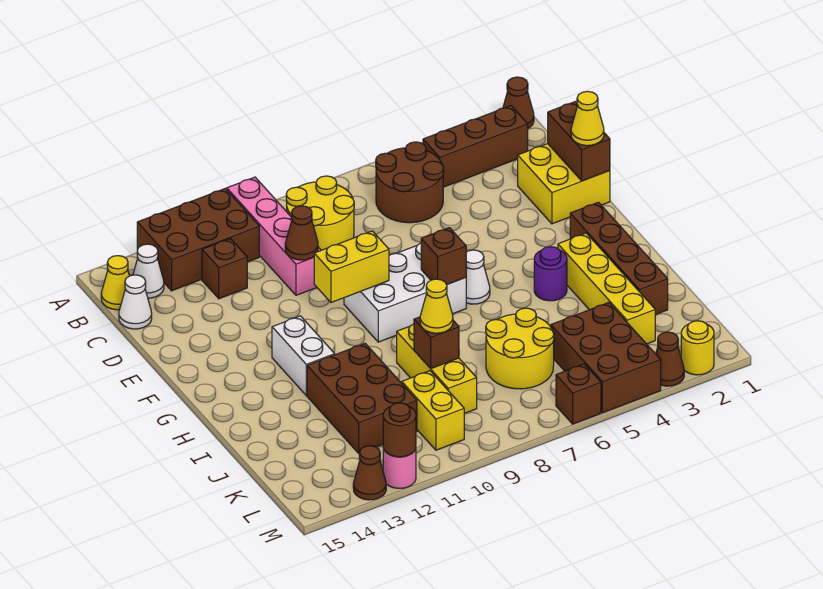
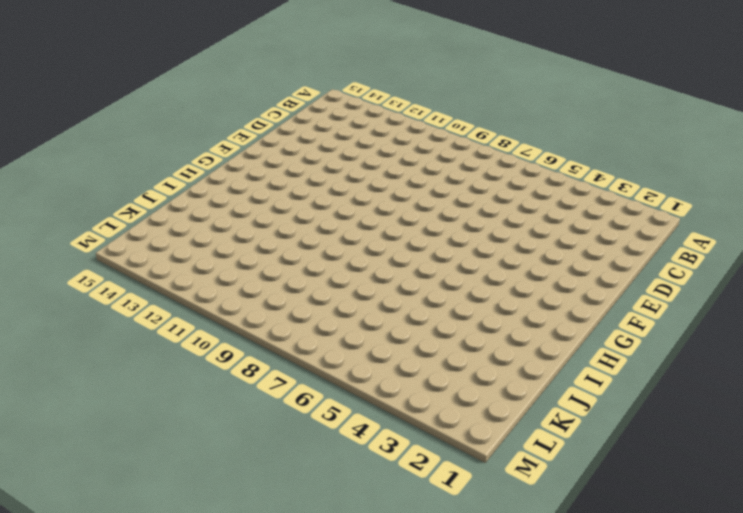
none -> brown 1x1 cone [503,77,534,128]
none -> pink 1x4 brick [227,177,321,295]
none -> brown 2x3 brick [137,189,259,291]
none -> brown 1x3 brick [423,106,528,187]

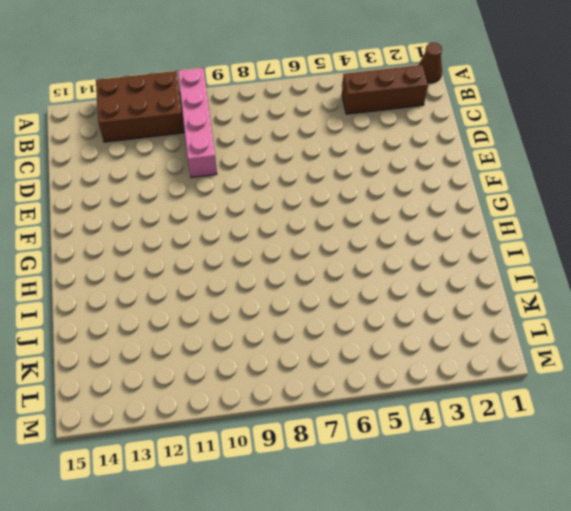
none -> brown 2x2 round brick [376,142,444,223]
none -> yellow 2x2 round brick [286,176,354,250]
none -> white 1x1 cone [133,244,164,298]
none -> yellow 1x1 cone [101,256,129,310]

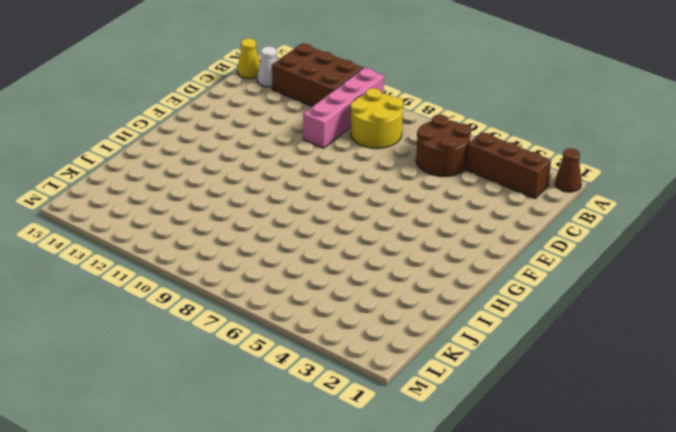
none -> brown 1x1 brick [202,239,247,299]
none -> white 1x1 cone [119,275,152,329]
none -> yellow 2x2 brick [518,144,610,224]
none -> white 2x3 brick [344,243,466,342]

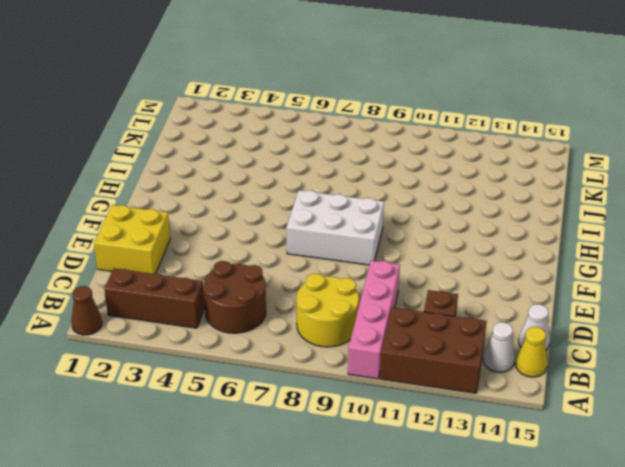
none -> brown 1x4 brick [570,202,668,315]
none -> white 1x1 cone [466,250,490,304]
none -> white 1x2 brick [272,316,335,396]
none -> yellow 1x4 brick [558,233,655,344]

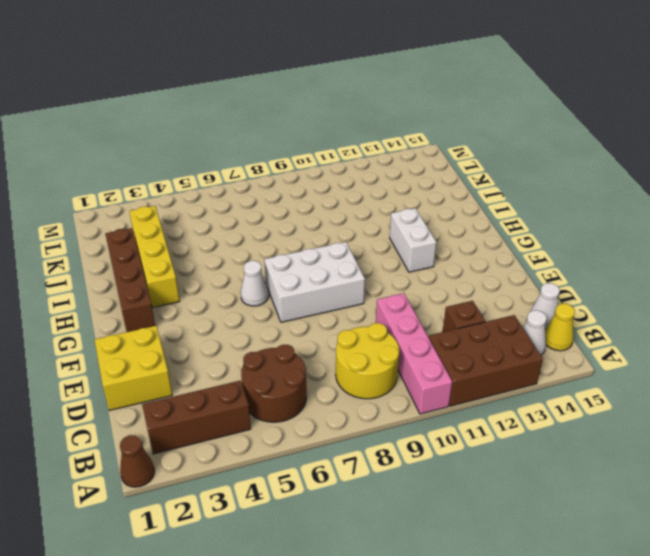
none -> purple 1x1 round brick [534,247,567,301]
none -> yellow 1x3 brick [397,324,477,413]
none -> brown 2x3 brick [307,343,417,453]
none -> yellow 2x2 round brick [486,308,554,389]

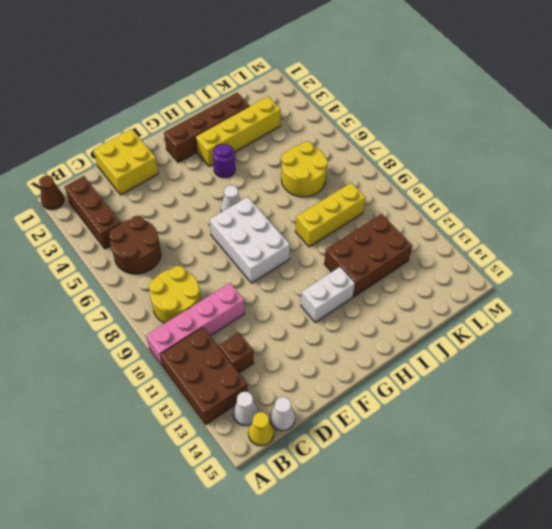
none -> brown 2x3 brick [551,303,661,413]
none -> yellow 1x2 brick [402,371,464,450]
none -> yellow 1x1 round brick [681,321,714,375]
none -> brown 1x1 cone [656,332,684,386]

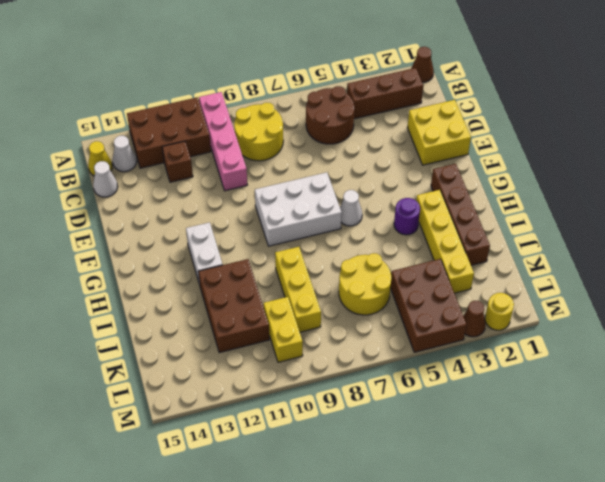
none -> brown 1x1 brick [556,364,601,424]
none -> pink 1x1 round brick [383,448,416,488]
none -> brown 1x1 cone [353,446,386,500]
none -> brown 1x2 brick [548,101,610,181]

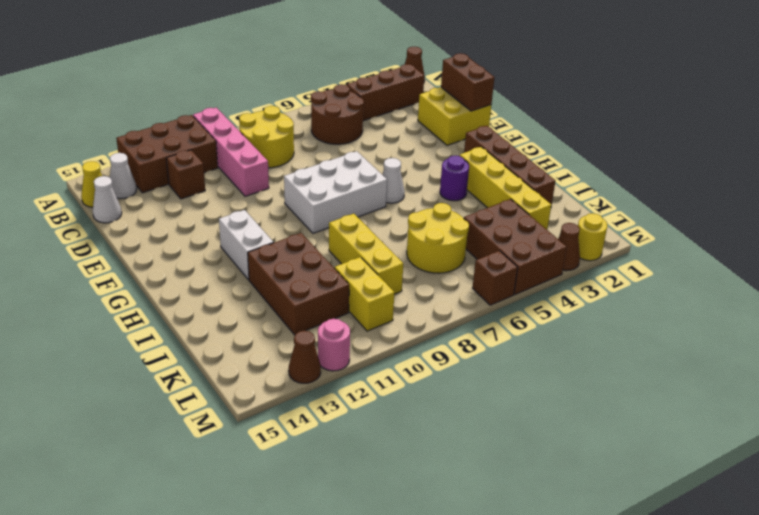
none -> brown 1x1 cone [285,206,318,260]
none -> yellow 1x2 brick [314,231,389,303]
none -> brown 1x1 brick [421,228,466,285]
none -> brown 1x1 brick [414,317,459,369]

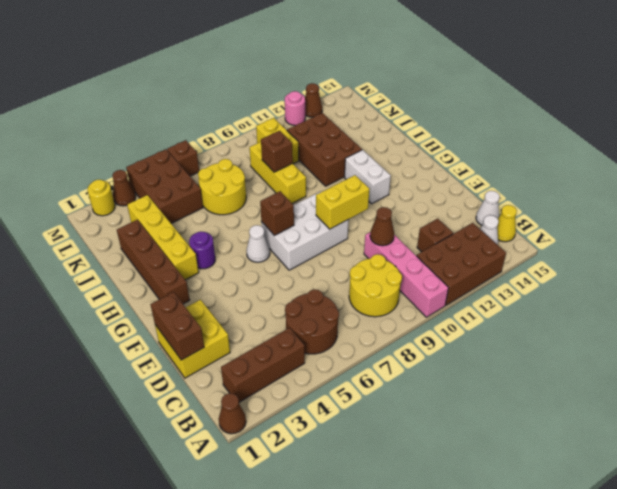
none -> brown 1x1 round brick [383,403,416,457]
none -> yellow 1x1 cone [571,91,604,146]
none -> yellow 1x1 cone [420,279,453,333]

